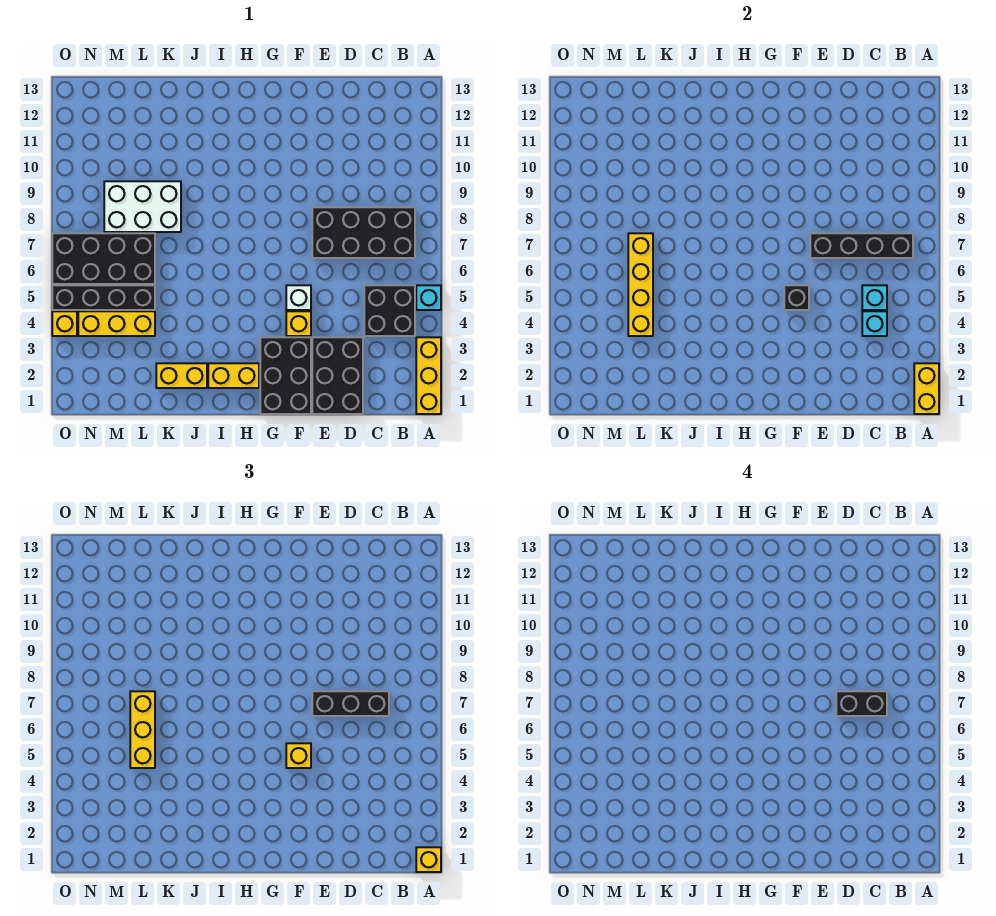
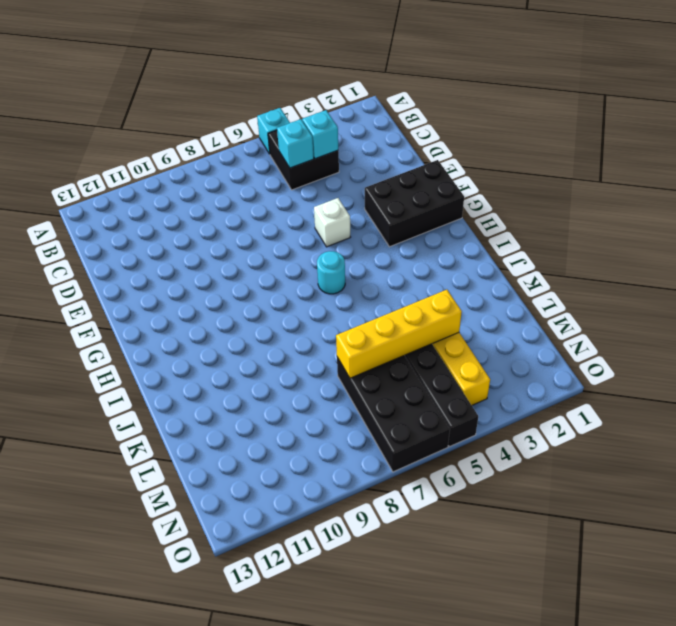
cyan 1x1 round brick [317,251,345,294] -> none
none -> yellow 1x3 brick [416,337,441,414]
none -> black 2x4 brick [312,207,415,258]
none -> black 2x3 brick [312,337,363,414]

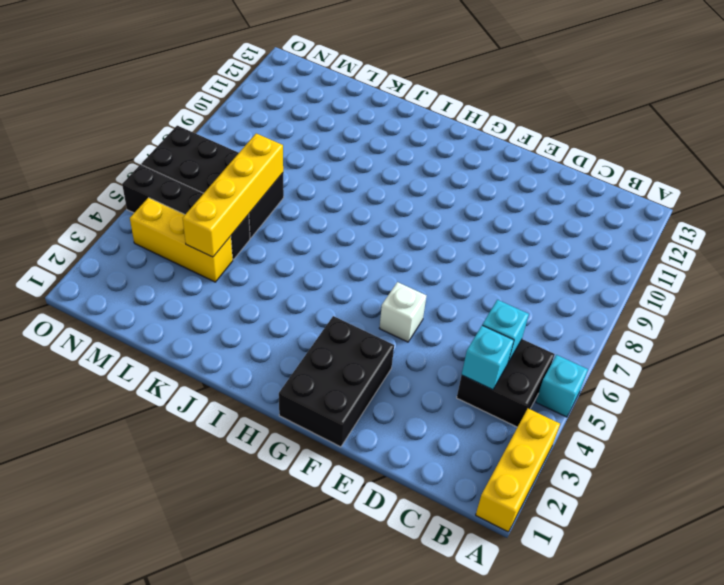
none -> black 2x4 brick [312,207,415,258]
none -> black 2x3 brick [312,337,363,414]
none -> yellow 1x1 brick [286,311,311,336]

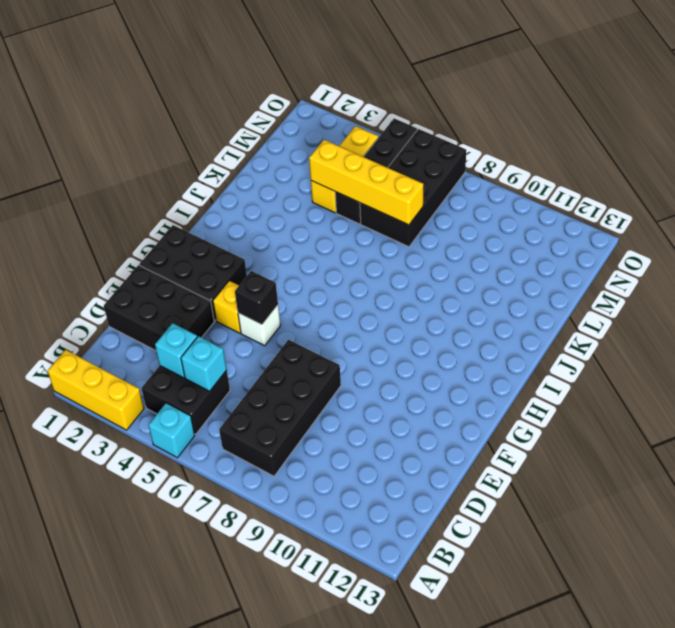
none -> yellow 1x2 brick [208,363,259,388]
none -> yellow 1x2 brick [156,363,207,388]
none -> white 2x3 brick [104,181,181,232]

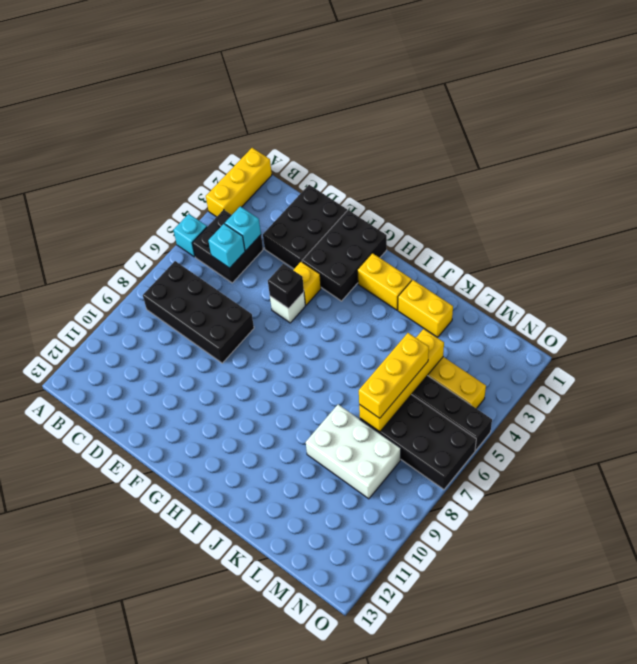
none -> yellow 1x1 brick [52,311,77,336]
none -> yellow 1x2 brick [914,363,939,414]
none -> black 1x4 brick [810,233,913,258]

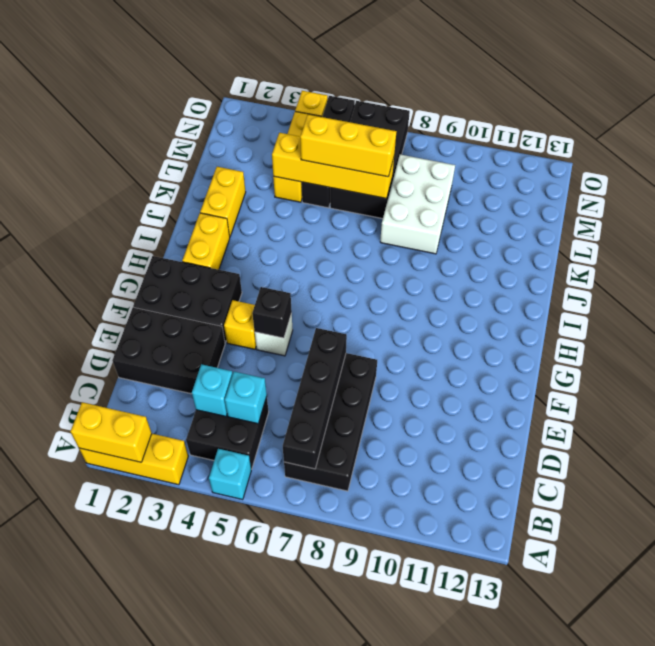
none -> yellow 1x1 brick [416,847,441,872]
none -> black 1x3 brick [312,691,389,716]
none -> yellow 1x1 brick [286,743,311,768]

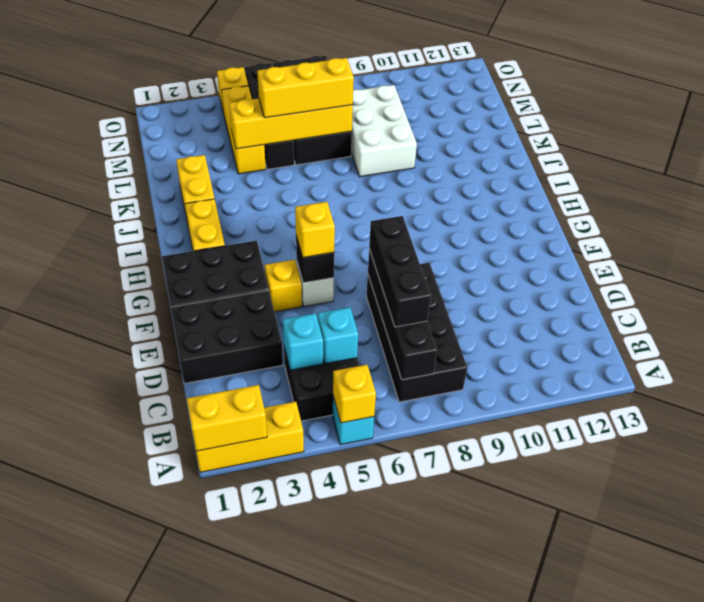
yellow 1x1 brick [333,365,376,423] -> yellow 1x1 brick moved to [416,847,441,872]
none -> black 1x2 brick [836,691,887,716]

